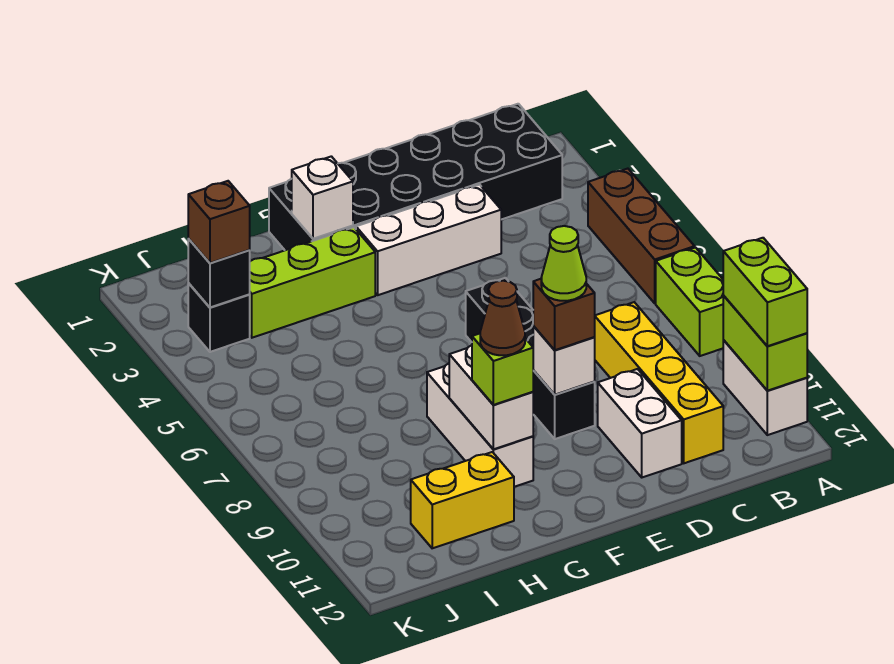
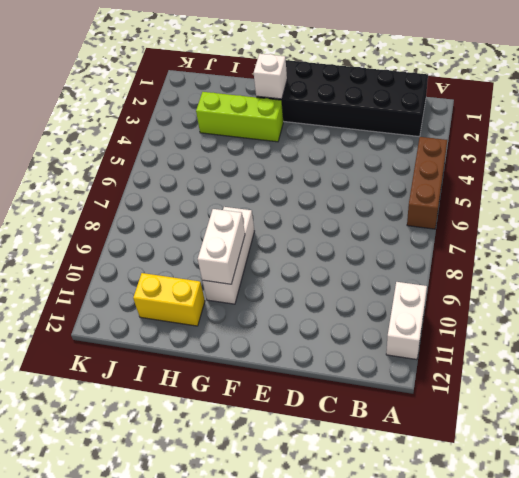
none -> lime 1x2 brick [656,248,724,356]
none -> yellow 1x4 brick [594,302,723,463]
none -> white 1x3 brick [356,185,501,295]

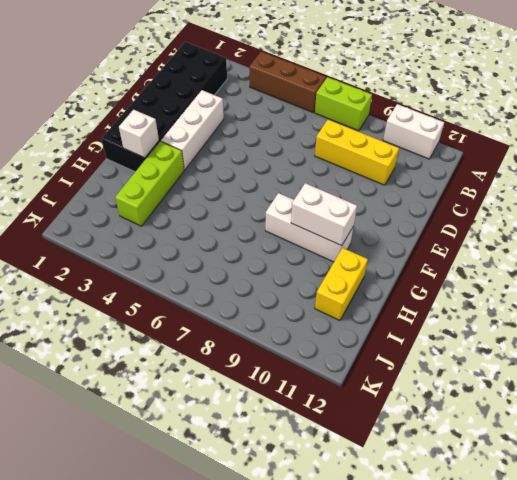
yellow 1x3 brick [315,120,399,185] -> yellow 1x4 brick [594,302,723,463]
none -> white 1x2 brick [598,369,682,477]
none -> black 1x4 brick [466,278,595,439]
none -> black 1x1 brick [188,283,250,352]

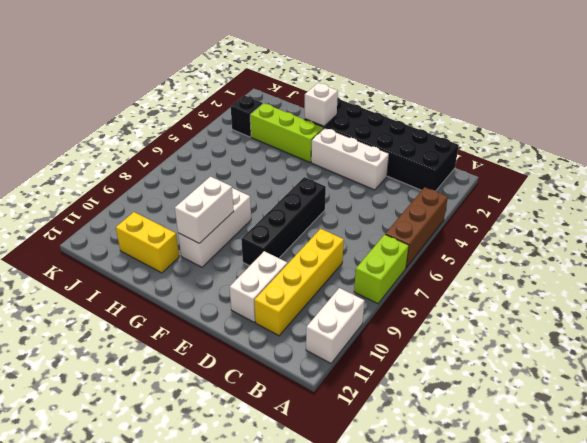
none -> lime 1x2 brick [723,296,807,391]
none -> white 1x1 brick [533,326,595,395]
none -> black 1x1 brick [188,239,250,307]

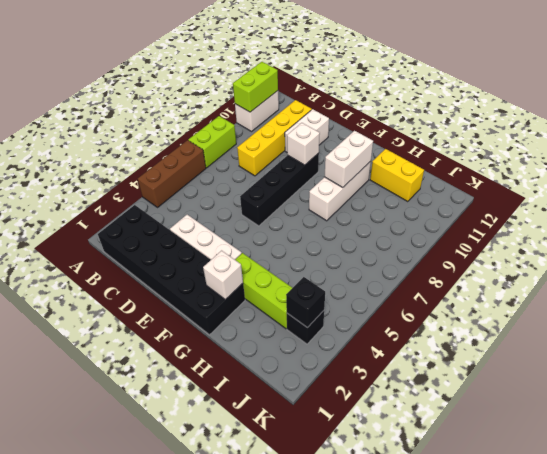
none -> lime 1x2 brick [723,238,807,346]
none -> brown 1x1 brick [533,279,595,350]
none -> lime 1x1 brick [472,334,533,405]

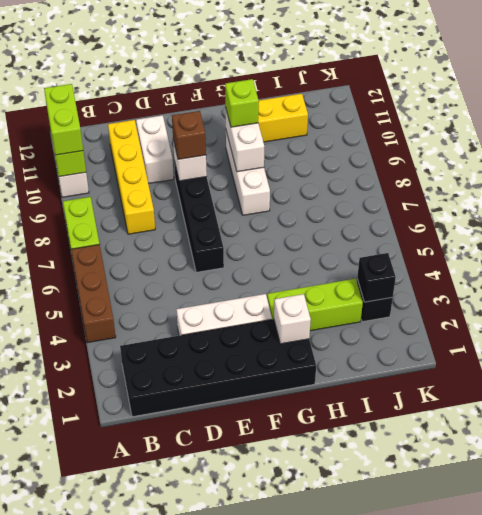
none -> brown 1x1 brick [188,181,250,263]
none -> lime 1x1 cone [541,226,586,301]
none -> brown 1x1 cone [480,281,525,355]

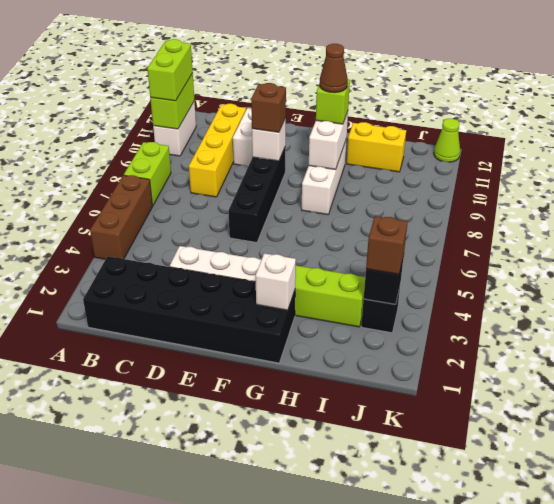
lime 1x1 cone [434,119,460,162] -> lime 1x1 cone moved to [541,226,586,301]

